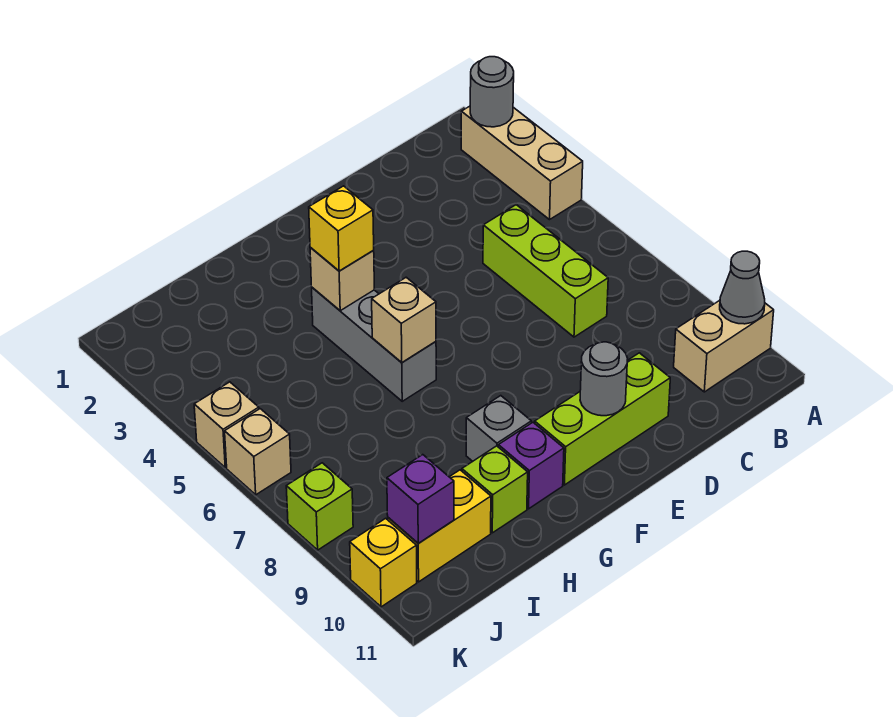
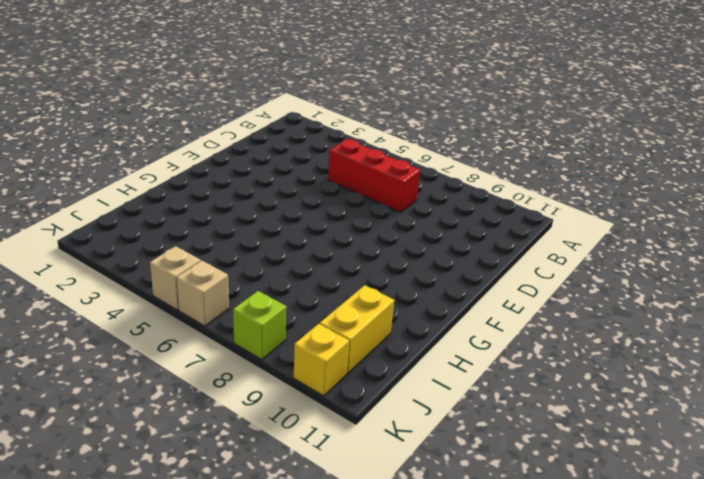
red 1x3 brick [328,139,420,212] -> lime 1x3 brick [483,205,608,337]
none -> tan 1x3 brick [461,106,583,220]
none -> tan 1x2 brick [674,300,774,392]
none -> lime 1x3 brick [535,353,670,485]

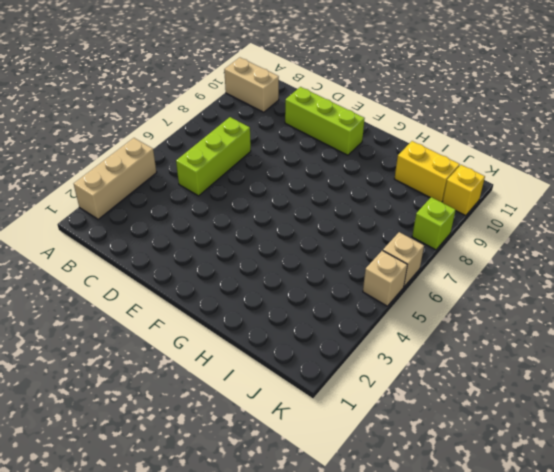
none -> grey 1x3 brick [312,288,436,401]
none -> grey 1x1 brick [466,396,531,461]
none -> purple 1x1 brick [498,422,564,509]

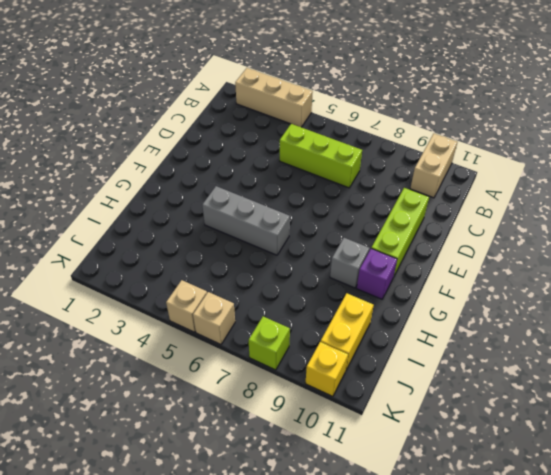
none -> lime 1x1 brick [462,446,528,533]
none -> grey 1x1 round brick [470,57,514,127]
none -> grey 1x1 cone [720,251,765,324]

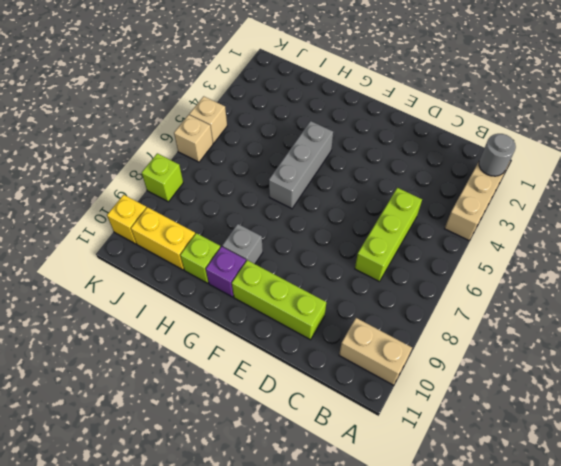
none -> grey 1x1 cone [720,251,765,324]
none -> grey 1x1 round brick [580,342,628,416]
none -> tan 1x1 brick [310,248,375,311]

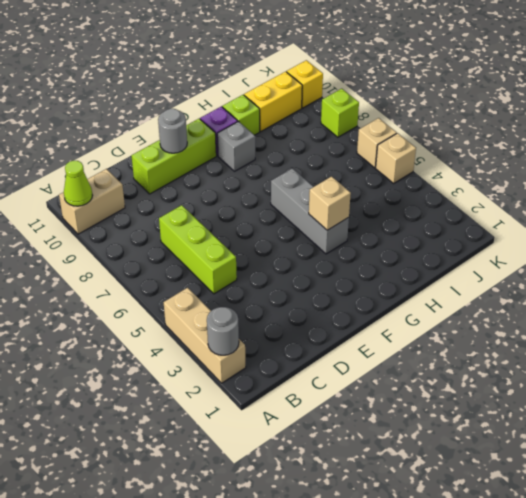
lime 1x1 cone [64,161,92,206] -> grey 1x1 cone [720,251,765,324]
none -> tan 1x1 brick [372,277,436,363]
none -> purple 1x1 brick [387,455,454,543]
none -> yellow 1x1 brick [309,186,374,271]

